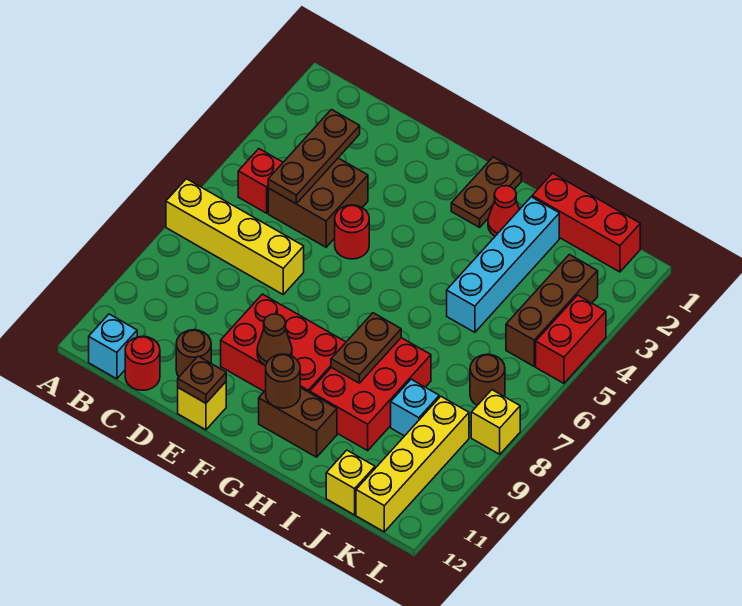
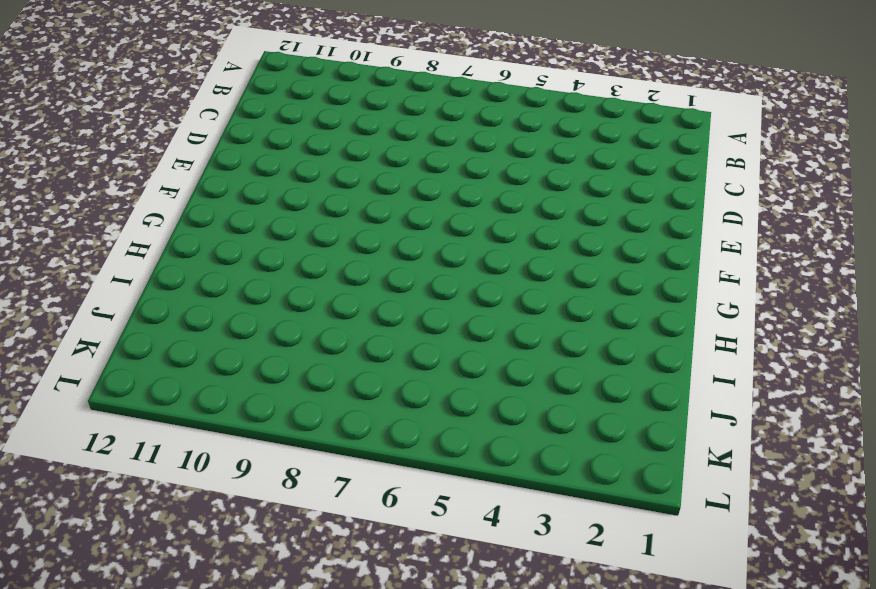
none -> yellow 1x4 brick [166,179,304,294]
none -> red 1x1 brick [238,149,283,213]
none -> cyan 1x1 brick [89,314,137,379]

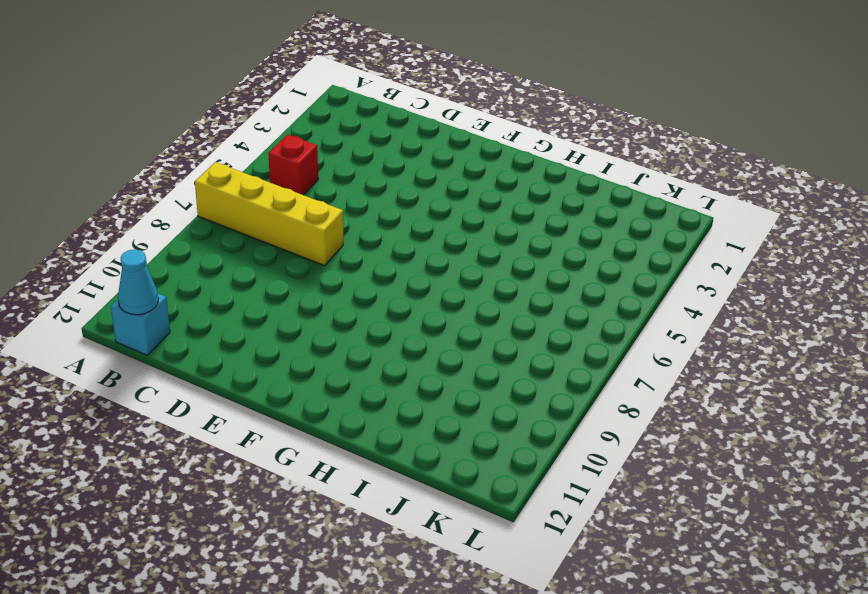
cyan 1x1 cone [118,249,158,315] -> none
none -> brown 2x2 brick [268,158,368,247]
none -> red 1x1 round brick [125,336,160,390]
none -> brown 1x1 round brick [176,330,211,377]

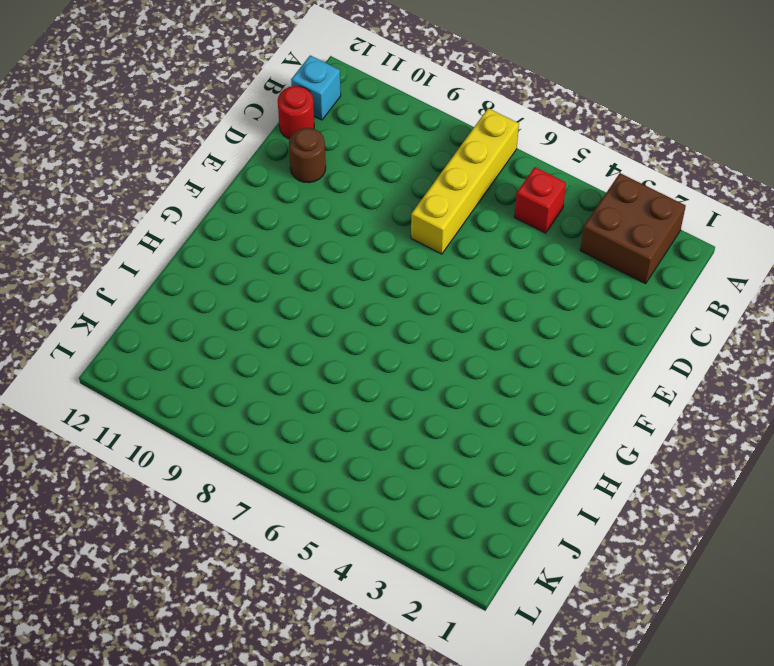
brown 2x2 brick [580,173,686,284] -> brown 2x2 brick moved to [268,158,368,247]
none -> red 1x1 round brick [335,205,369,259]
none -> red 2x3 brick [221,294,346,393]
none -> yellow 1x1 brick [178,382,226,430]

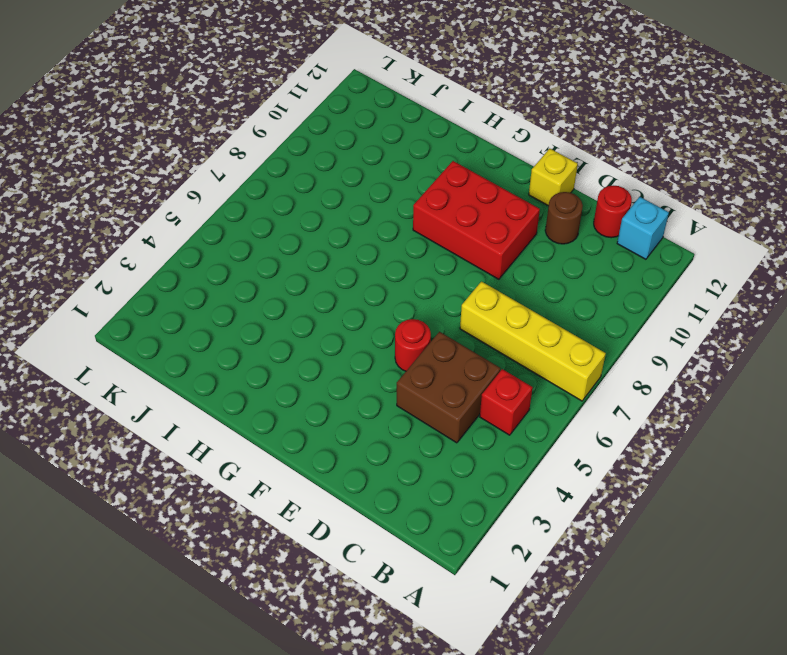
none -> brown 1x2 plate [451,157,521,227]
none -> brown 1x2 brick [259,388,337,457]
none -> red 1x1 cone [488,186,519,236]

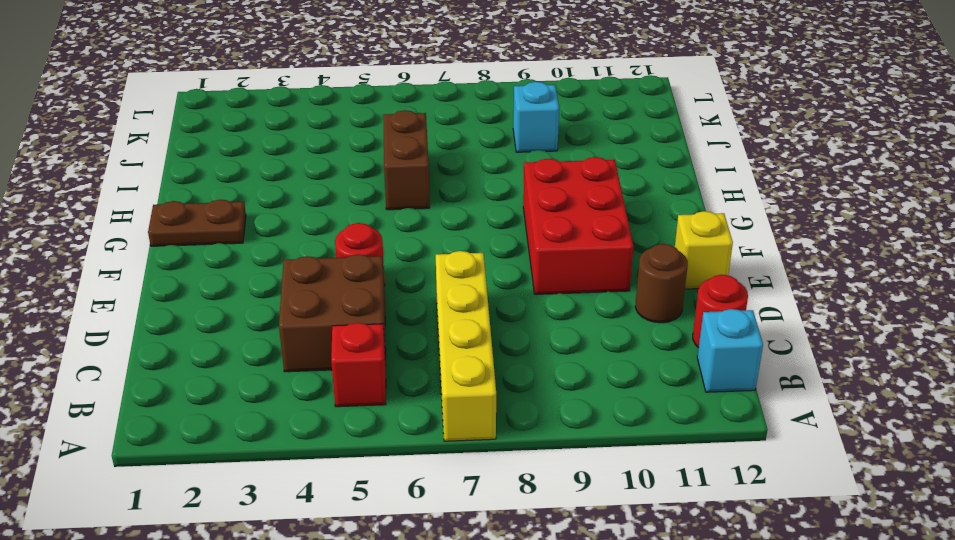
brown 1x2 brick [383,110,430,210] -> brown 1x2 brick moved to [259,388,337,457]
none -> red 1x1 cone [488,186,519,236]
none -> red 2x3 brick [310,338,431,451]
none -> red 1x3 brick [532,173,640,272]

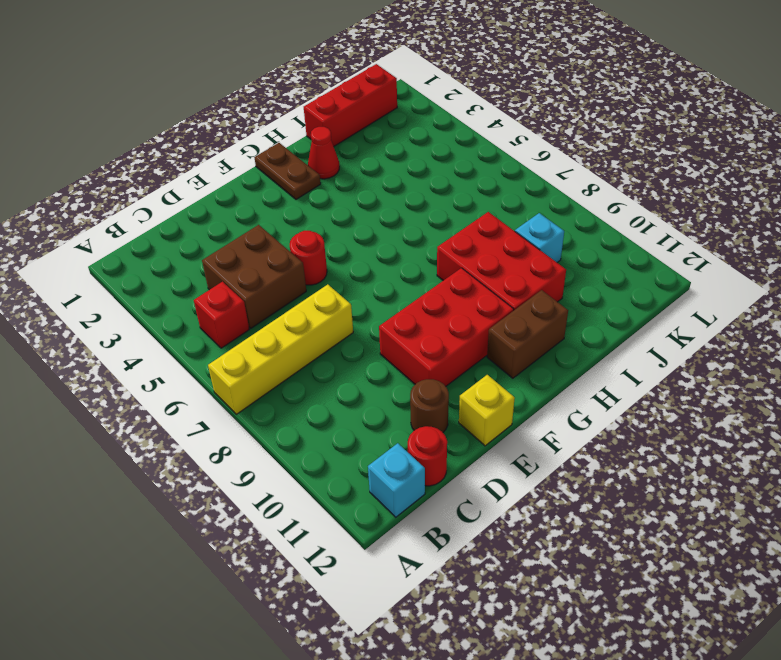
none -> cyan 1x4 brick [447,197,559,332]
none -> yellow 1x1 brick [326,450,375,515]
none -> brown 1x3 brick [506,255,598,366]

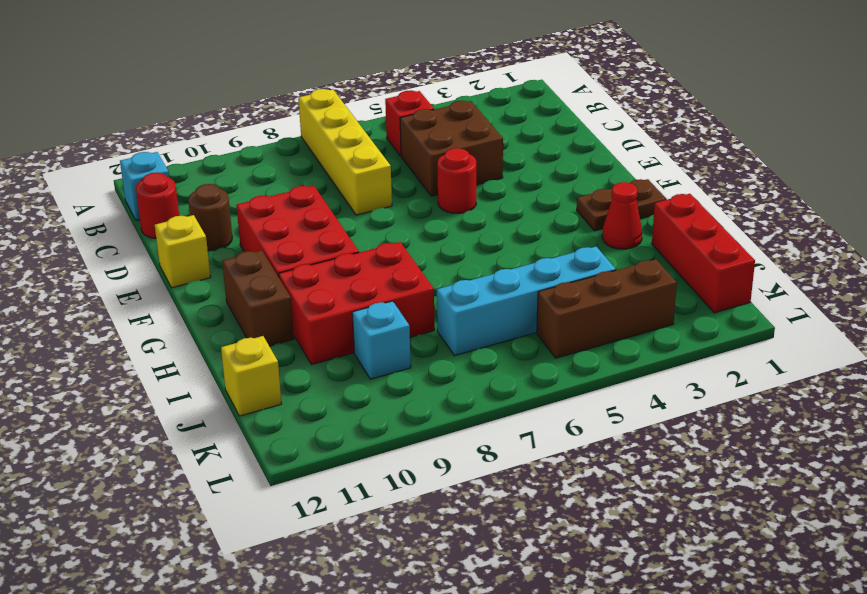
cyan 1x4 brick [437,247,616,356] -> cyan 1x4 brick moved to [447,197,559,332]
none -> brown 1x1 round brick [470,354,505,405]
none -> yellow 1x4 brick [356,396,469,532]
none -> red 1x2 brick [536,295,606,383]

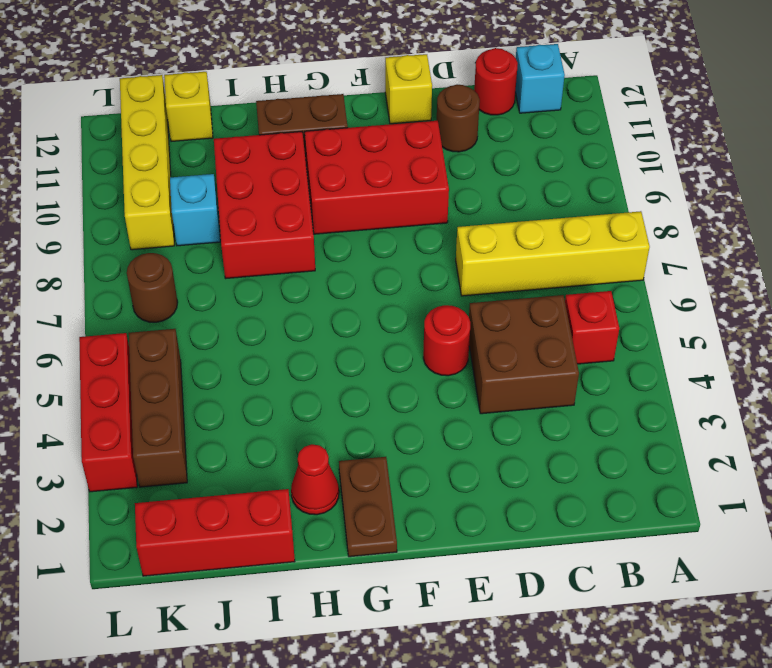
red 1x3 brick [79,333,137,492] -> red 1x2 brick [536,295,606,383]
none -> cyan 1x4 brick [447,197,559,332]
none -> yellow 1x1 brick [471,390,520,454]
none -> brown 1x3 plate [268,110,360,204]

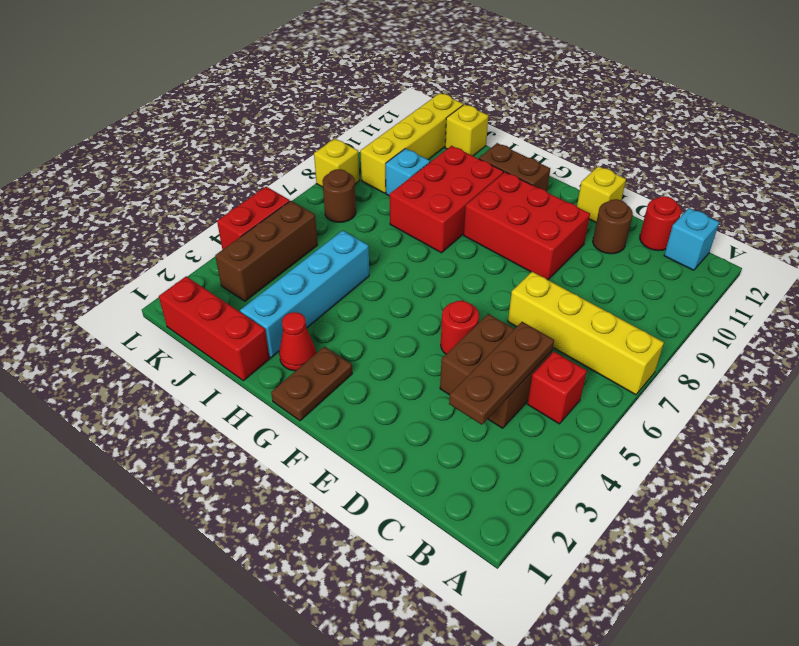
none -> brown 1x1 plate [178,356,226,403]
none -> brown 1x1 cone [257,314,292,365]
none -> brown 1x1 round brick [266,354,300,408]

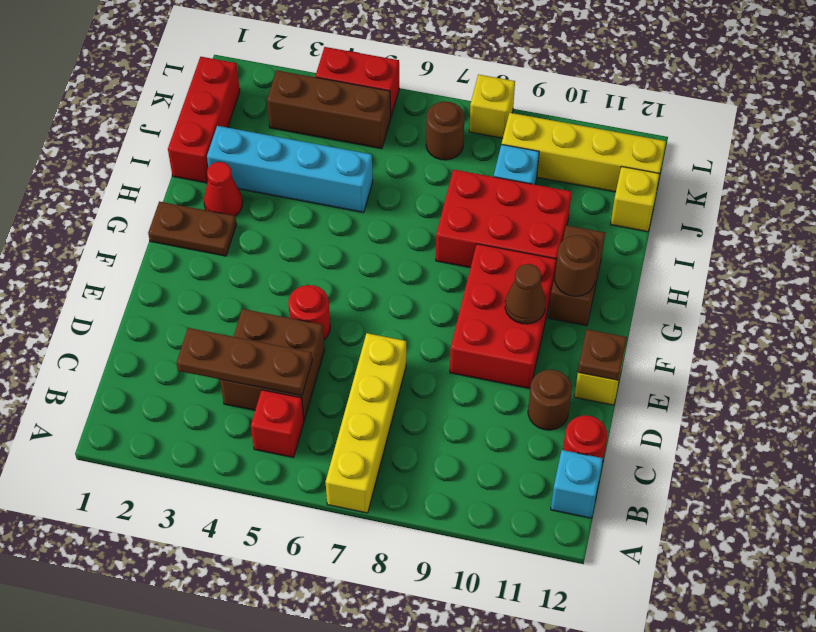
none -> brown 1x2 plate [331,313,401,383]

